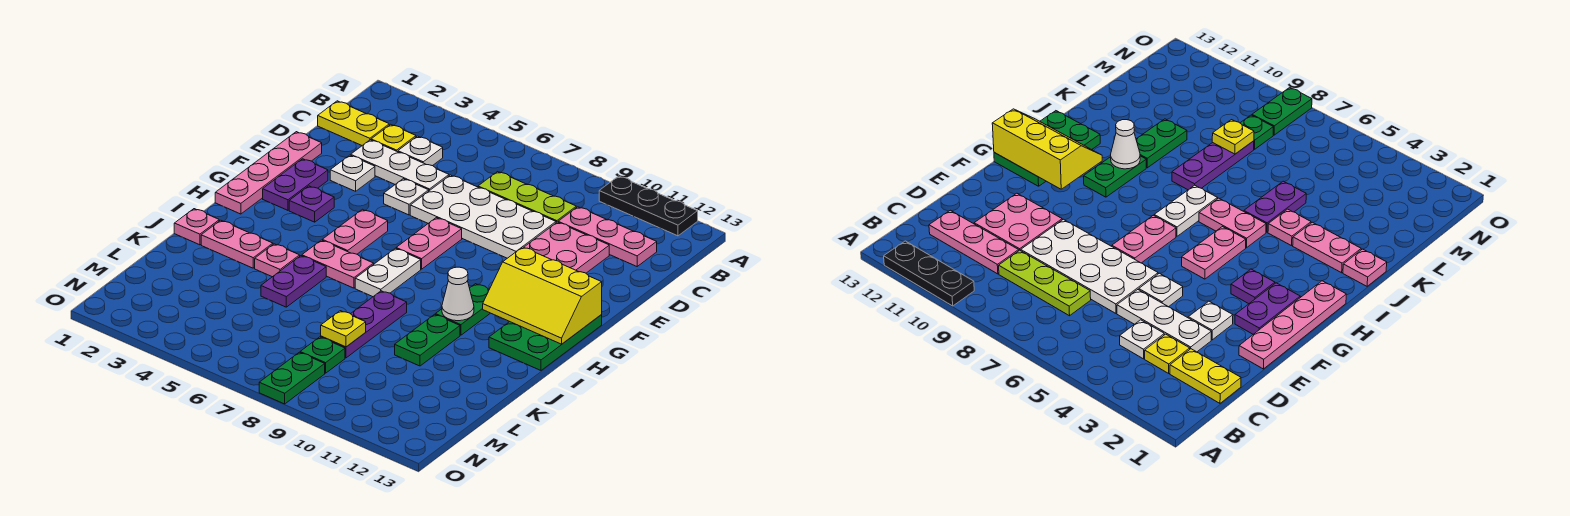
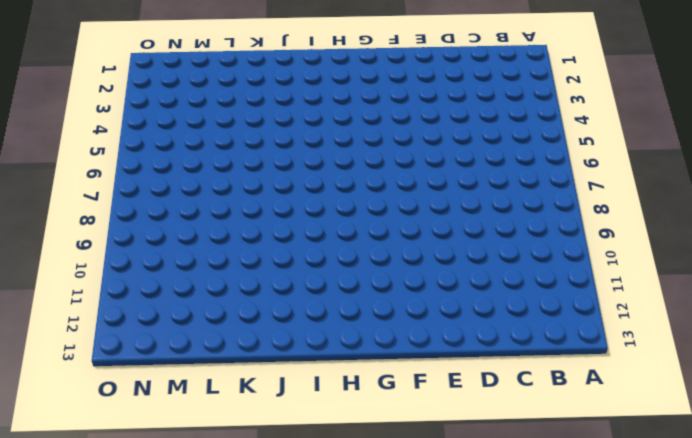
none -> black 1x3 plate [599,176,698,236]
none -> yellow 1x2 plate [318,101,389,145]
none -> yellow 1x1 plate [371,124,416,152]
none -> white 1x1 plate [398,136,443,166]

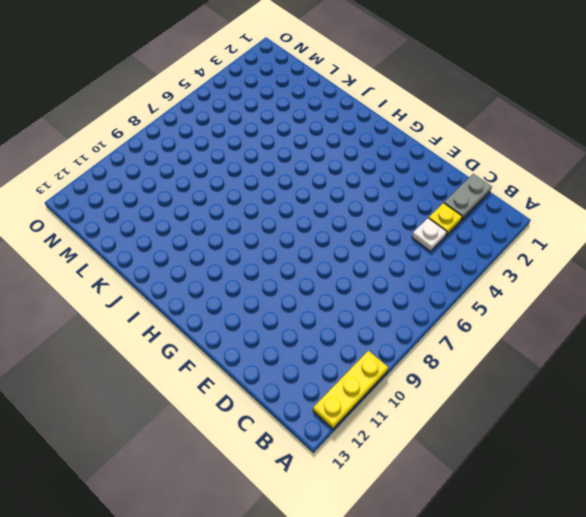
yellow 1x3 plate [313,351,388,429] -> black 1x3 plate [599,176,698,236]
grey 1x2 plate [444,174,492,220] -> yellow 1x2 plate [318,101,389,145]
none -> lime 1x3 plate [478,172,576,223]
none -> pink 1x3 plate [558,207,657,266]
none -> white 1x3 plate [351,140,449,191]
none -> white 2x4 plate [410,175,556,258]

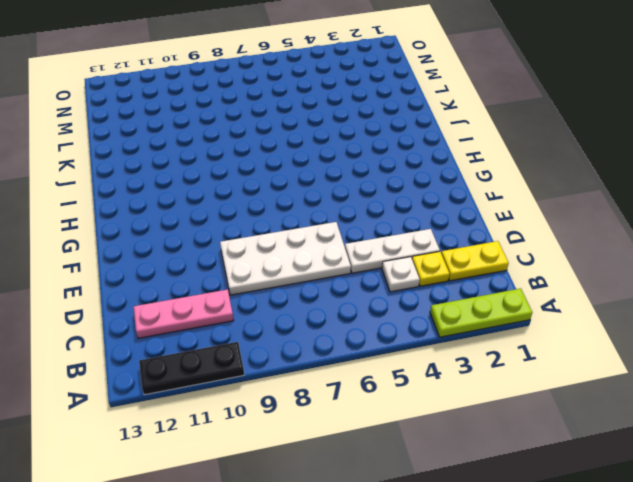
lime 1x3 plate [430,288,532,337] -> lime 1x3 plate moved to [478,172,576,223]
none -> pink 2x2 plate [524,222,609,273]
none -> pink 1x4 plate [215,132,322,214]
none -> white 1x1 plate [330,155,375,191]
none -> white 1x1 plate [384,179,429,215]

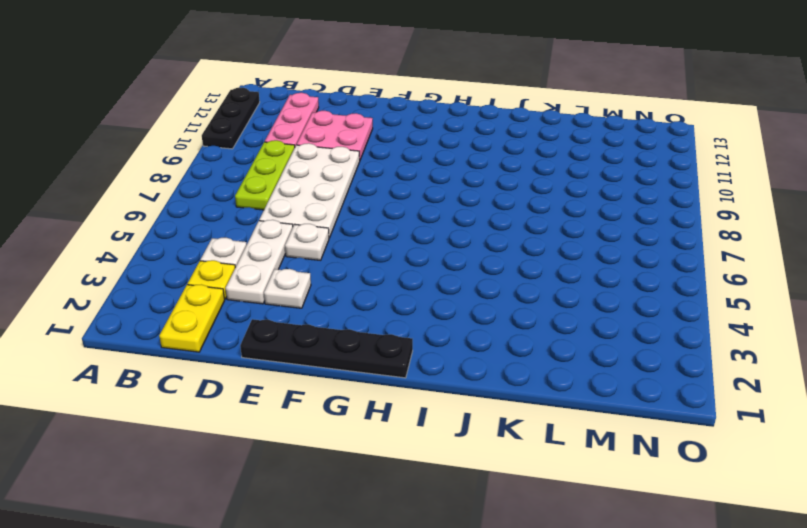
black 1x4 plate [240,319,413,378] -> pink 1x4 plate [215,132,322,214]
none -> purple 1x2 plate [263,159,328,210]
none -> pink 1x2 plate [396,218,462,269]
none -> purple 1x1 plate [289,186,334,222]
none -> pink 1x2 plate [322,209,388,254]

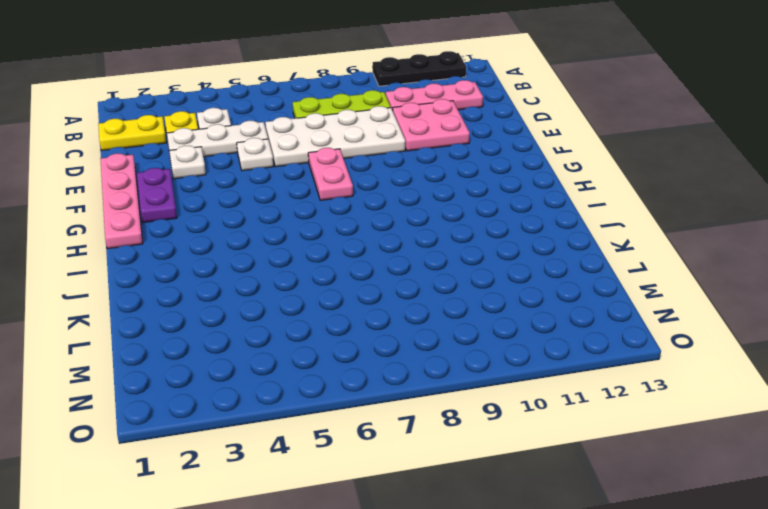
none -> purple 1x1 plate [289,186,334,222]
none -> pink 1x2 plate [322,209,388,254]
none -> green 2x3 plate [489,315,602,370]
none -> white 1x2 plate [355,248,421,297]

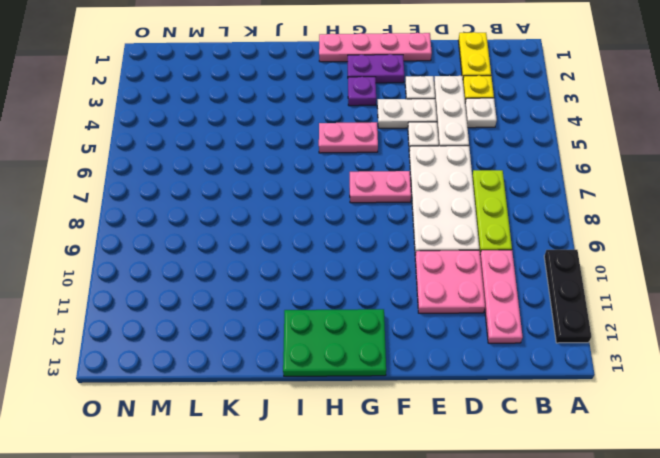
white 1x2 plate [377,99,437,128] -> white 1x2 plate moved to [355,248,421,297]
none -> green 1x2 plate [436,284,490,335]
none -> pink 1x2 plate [302,240,374,288]
none -> pink 1x1 plate [174,209,219,245]
none -> pink 1x2 plate [201,220,273,268]

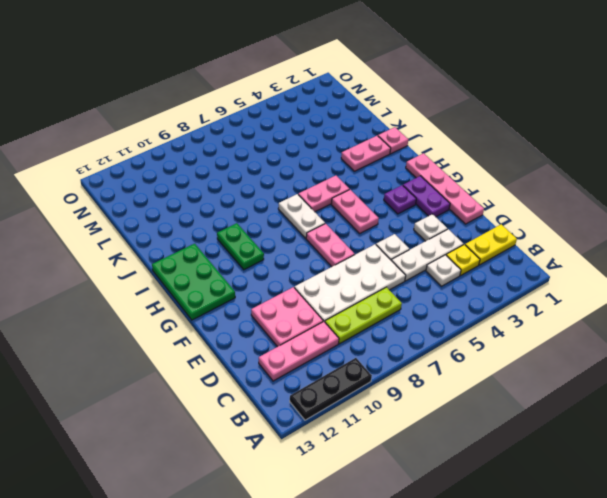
none -> pink 1x1 plate [255,244,300,277]
none -> purple 1x2 plate [261,256,326,307]
none -> purple 1x3 plate [321,291,407,358]
none -> green 1x2 plate [395,314,460,366]

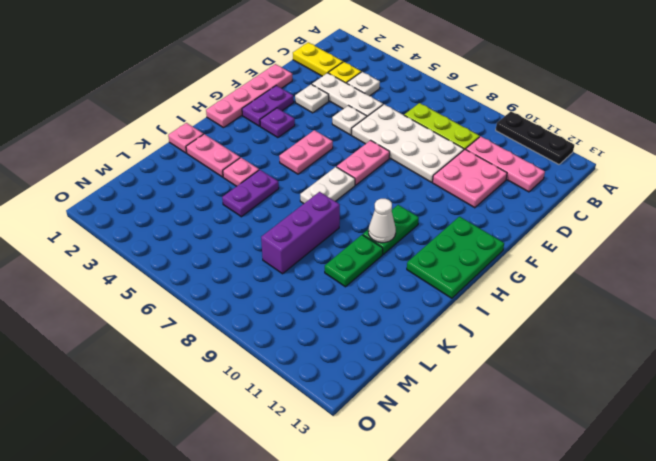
purple 1x3 brick [261,192,340,274] -> purple 1x3 plate [321,291,407,358]
none -> pink 1x2 plate [302,240,374,288]
none -> green 1x1 plate [300,337,345,373]
none -> green 1x2 plate [259,352,325,404]
none -> yellow 2x3 slope [483,247,602,344]

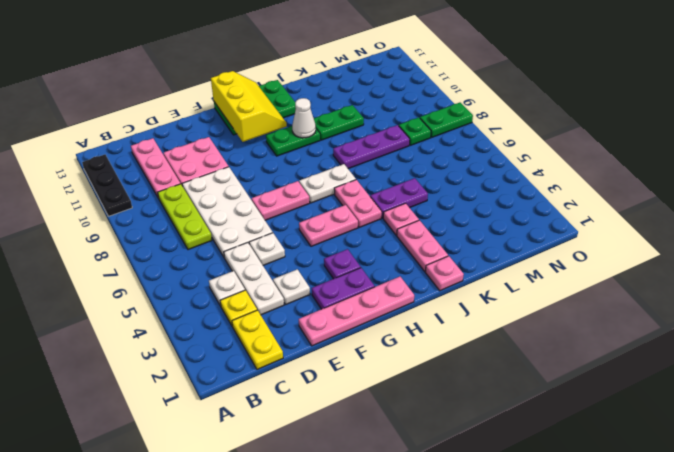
none -> yellow 1x1 plate [321,311,366,347]

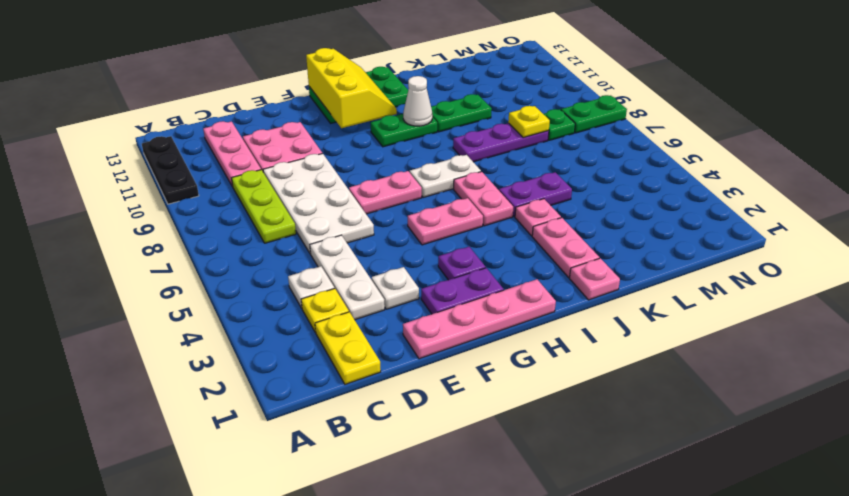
none -> white 1x1 plate [384,179,429,215]

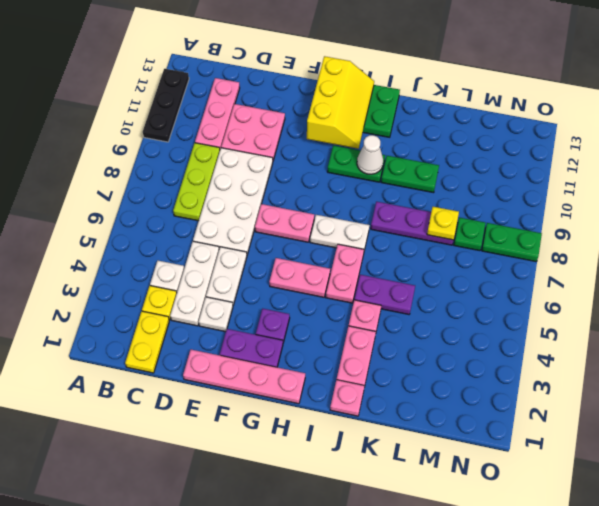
white 1x2 plate [206,247,247,305] -> white 1x1 plate [384,179,429,215]

